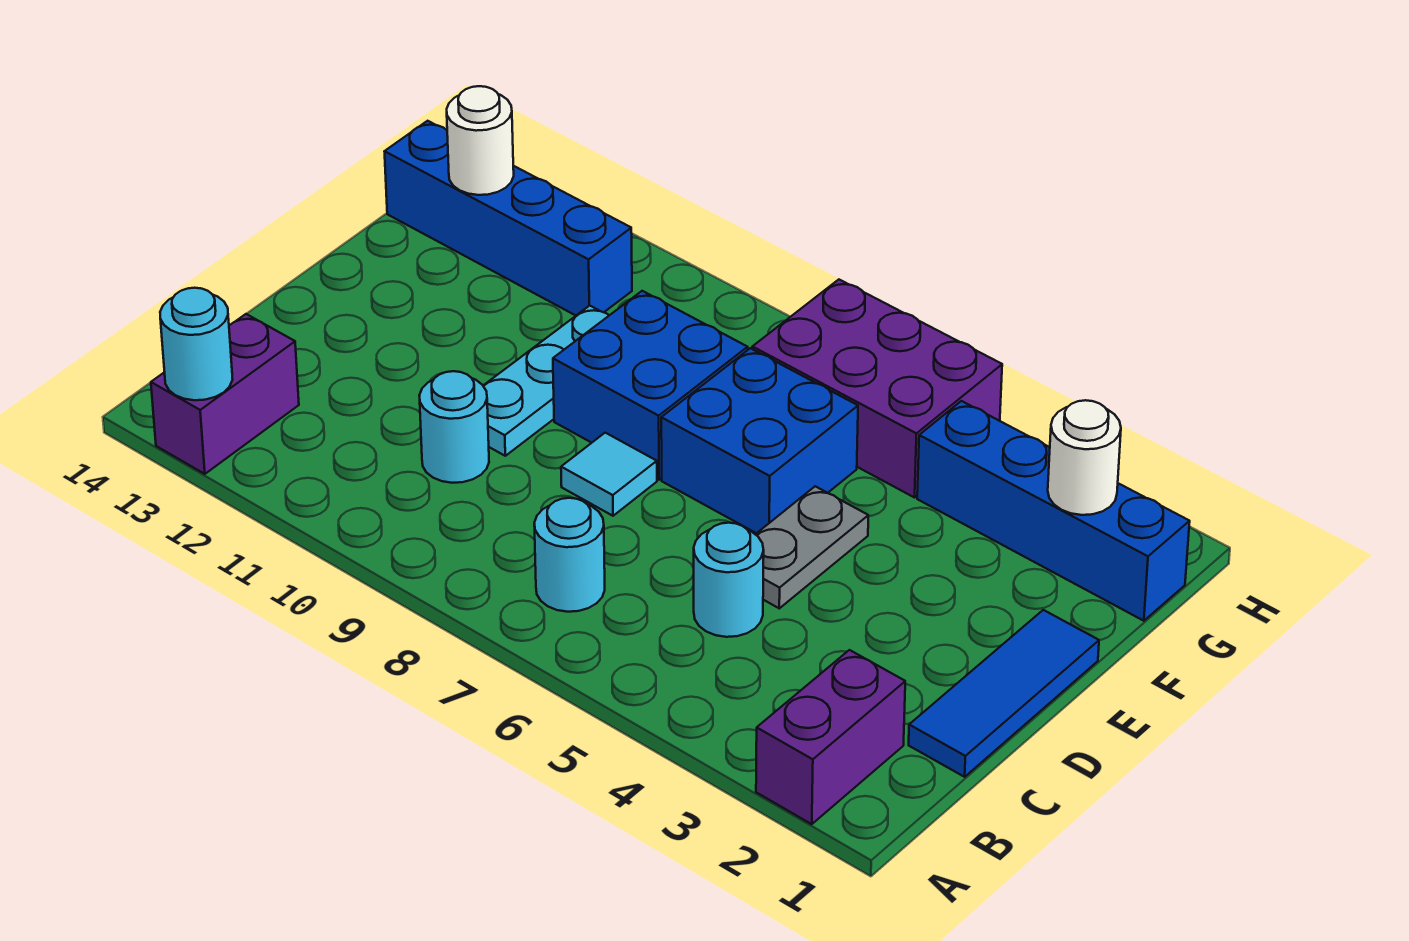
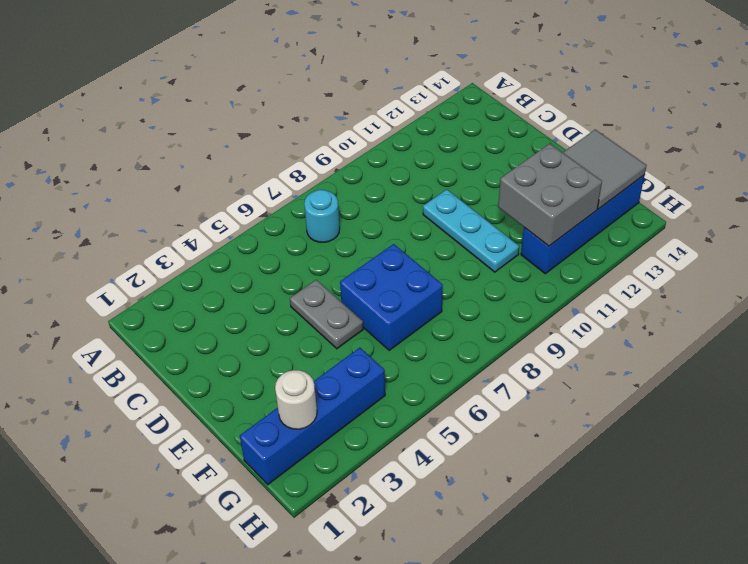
grey 2x2 brick [498,144,602,246] -> none
grey 2x2 tile [563,130,646,209] -> white 1x1 round brick [447,86,514,195]
none -> purple 1x2 brick [756,650,905,824]
none -> purple 1x2 brick [151,314,299,474]
none -> blue 1x3 tile [909,610,1099,777]

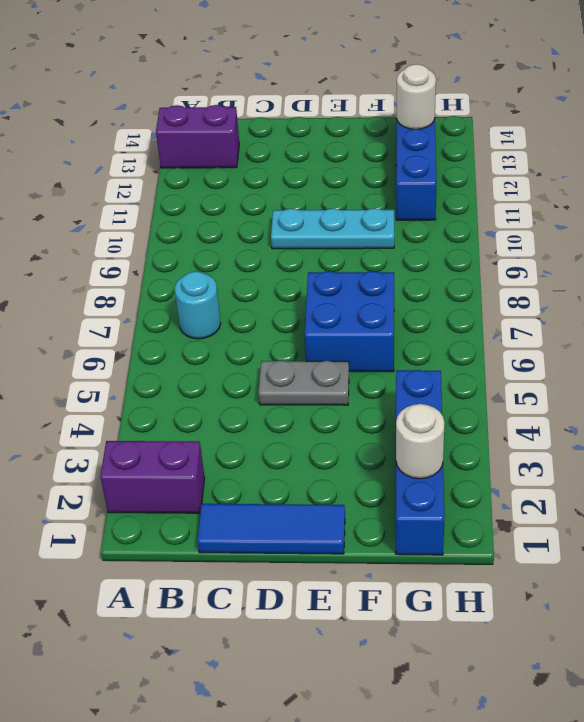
none -> cyan 1x1 round brick [694,523,764,637]
none -> cyan 1x1 round brick [419,371,489,483]
none -> cyan 1x1 tile [561,433,657,516]

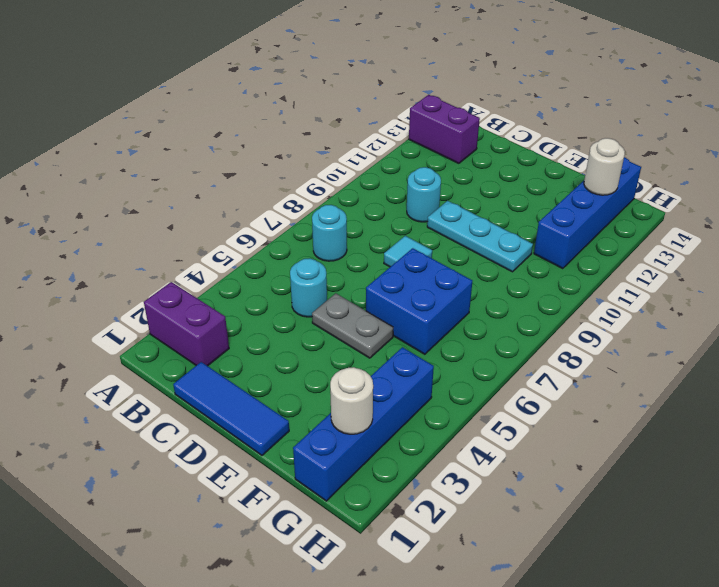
none -> blue 2x2 brick [553,291,748,480]
none -> purple 2x3 brick [752,280,1002,498]
none -> cyan 1x1 round brick [160,288,233,400]

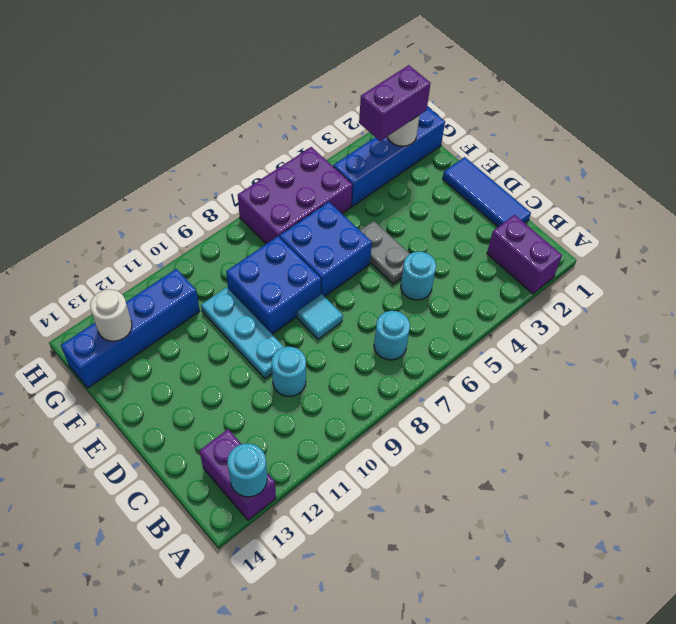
purple 1x2 brick [359,65,431,141] -> none

